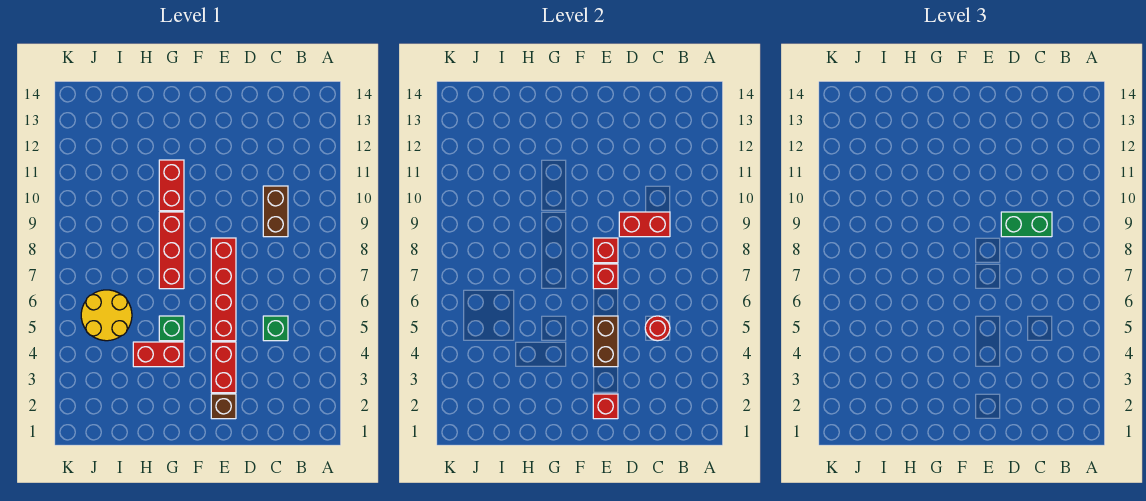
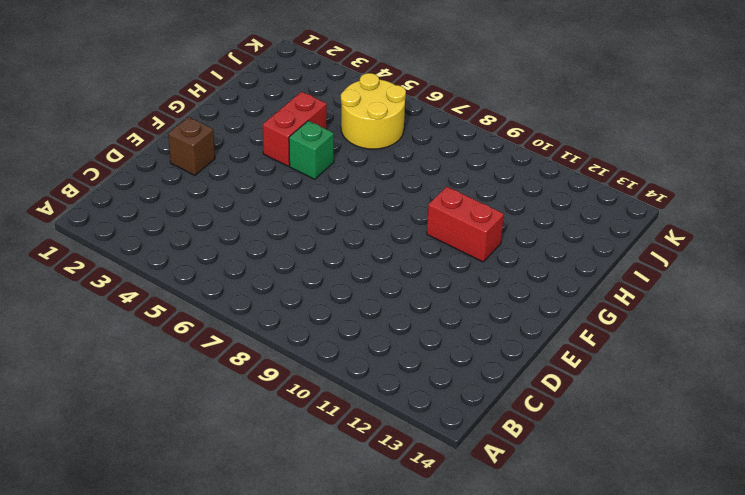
none -> green 1x1 brick [263,316,288,341]
none -> brown 1x2 brick [263,186,288,237]
none -> red 1x2 brick [211,342,236,393]

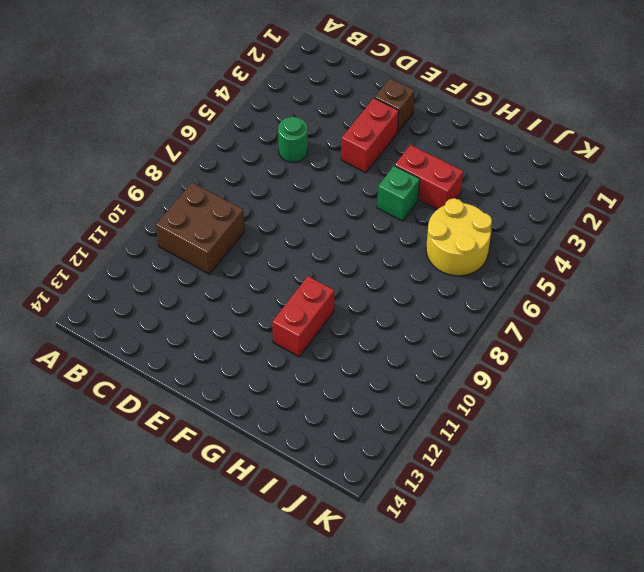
brown 2x2 brick [156,182,245,274] -> brown 1x2 brick [263,186,288,237]
green 1x1 round brick [278,117,308,163] -> green 1x1 brick [263,316,288,341]
none -> red 1x4 brick [211,238,236,341]
none -> red 1x3 brick [159,212,184,289]
none -> red 1x1 round brick [645,316,670,341]

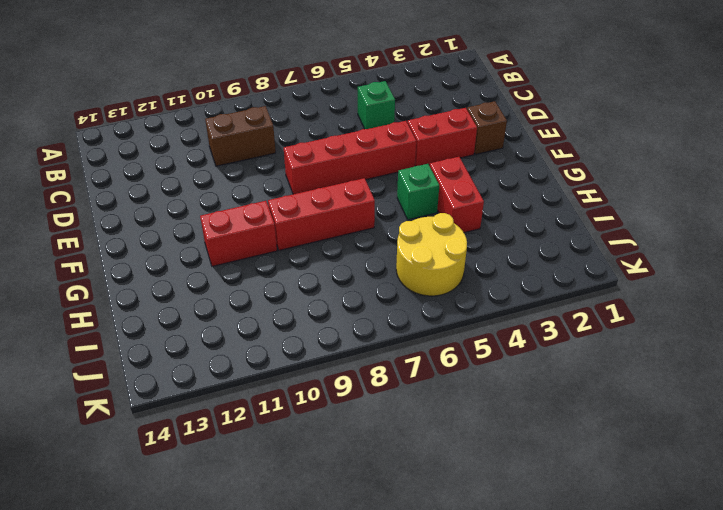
none -> red 1x1 round brick [645,316,670,341]
none -> red 1x2 brick [619,212,670,237]
none -> red 1x1 brick [593,394,618,419]

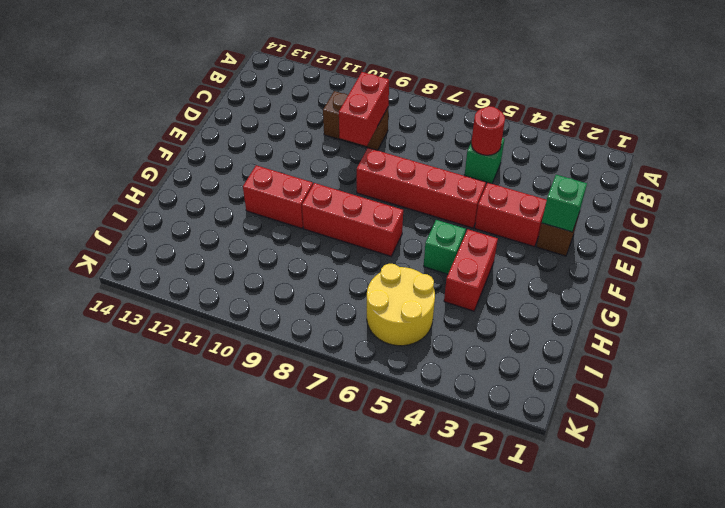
green 1x1 brick [542,175,587,232] -> red 1x1 brick [593,394,618,419]
none -> brown 1x2 brick [593,316,618,367]
none -> red 1x1 brick [593,264,618,289]
none -> red 1x1 brick [593,238,618,263]

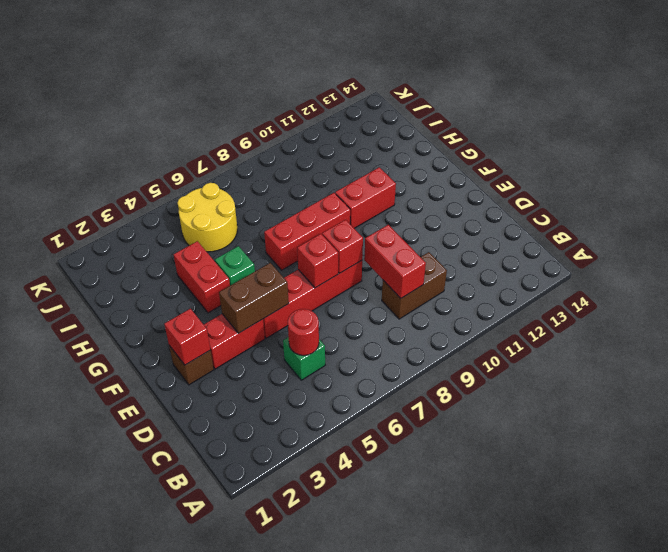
none -> green 1x2 brick [1001,212,1052,237]

